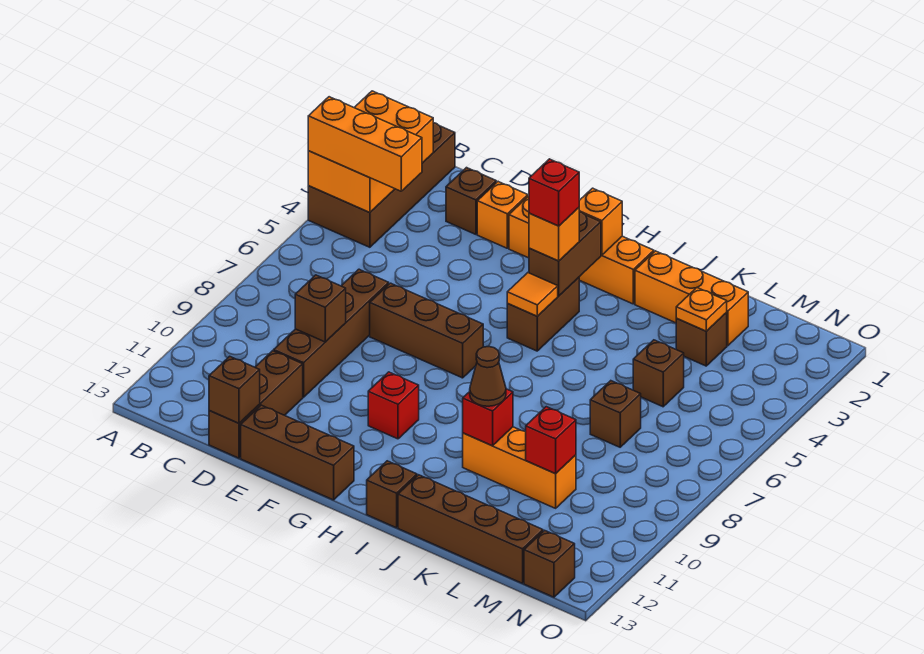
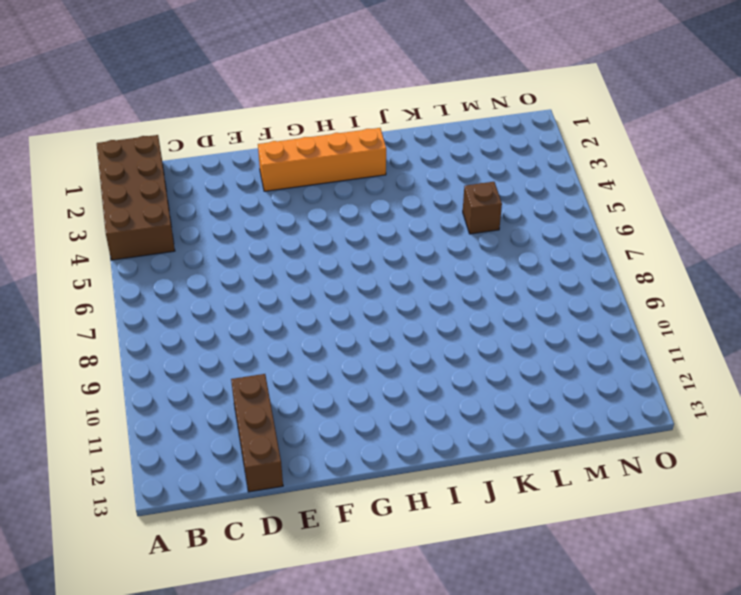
none -> brown 1x1 brick [446,168,496,234]
none -> brown 1x4 brick [274,269,389,397]
none -> orange 1x1 brick [477,182,528,248]
none -> brown 1x3 brick [370,283,483,378]

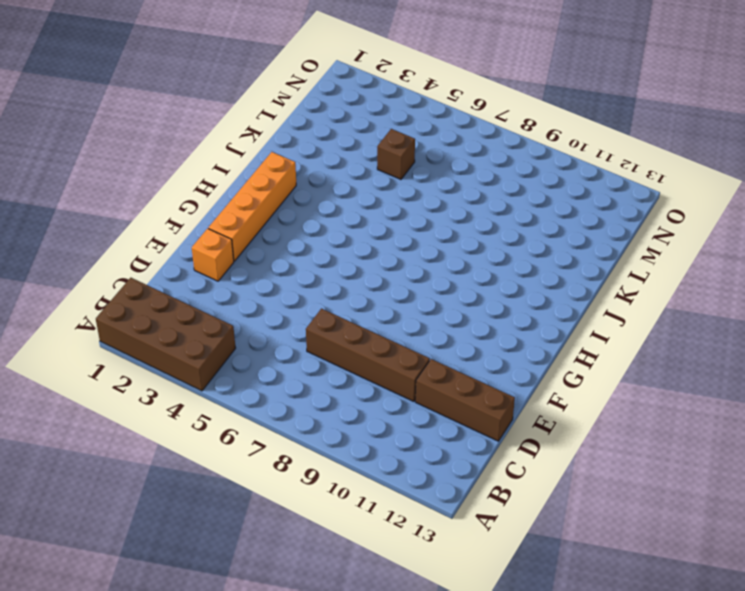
none -> brown 1x1 brick [446,168,496,234]
none -> brown 1x3 brick [370,283,483,378]
none -> brown 1x3 brick [241,405,354,500]
none -> red 1x1 brick [368,372,419,439]

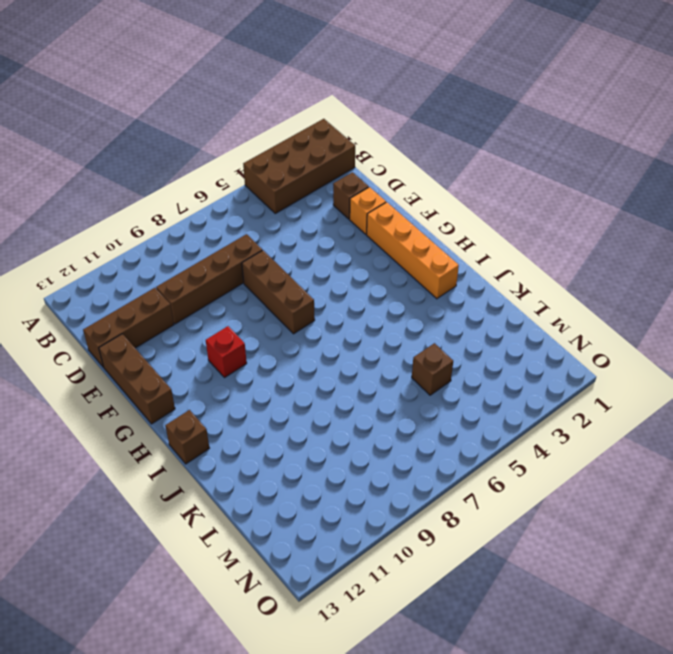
none -> brown 1x2 brick [507,277,579,351]
none -> orange 1x3 brick [635,251,748,346]
none -> orange 1x3 brick [463,427,576,508]
none -> brown 1x4 brick [398,475,543,583]

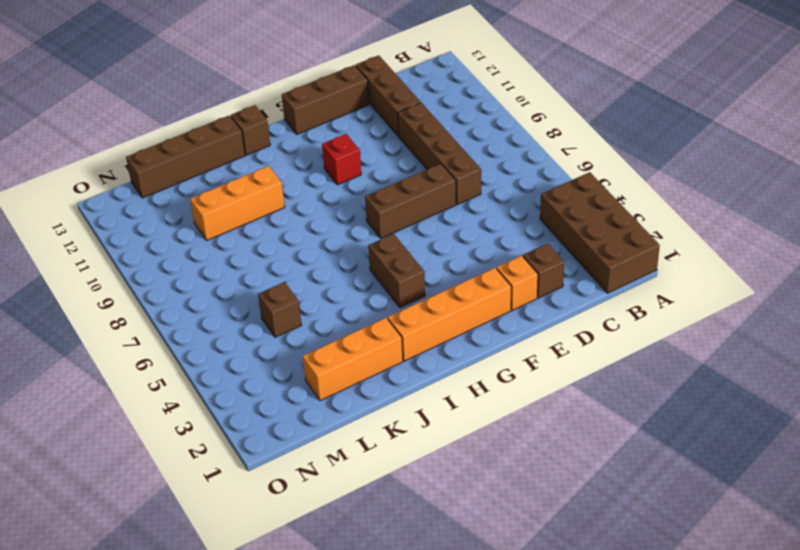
none -> brown 1x1 brick [676,313,727,366]
none -> brown 1x1 brick [590,381,641,447]
none -> brown 1x1 brick [524,530,575,597]
none -> orange 2x3 brick [308,91,433,213]

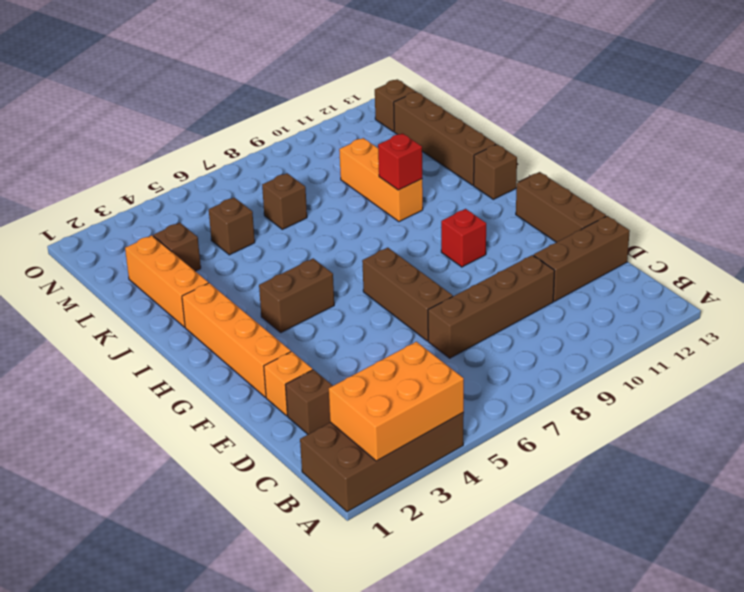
none -> brown 1x1 brick [295,275,346,342]
none -> brown 1x1 brick [209,356,260,423]
none -> orange 1x1 brick [579,188,622,255]
none -> brown 1x2 brick [529,212,601,296]

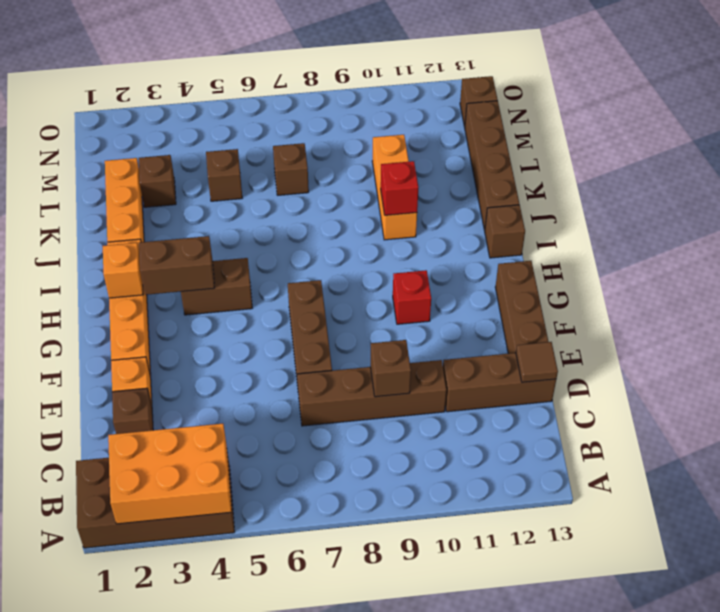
brown 1x1 tile [516,342,558,382] -> brown 1x1 brick [209,356,260,423]
none -> orange 1x1 tile [507,273,558,316]
none -> orange 1x1 plate [676,288,727,331]
none -> red 1x1 brick [526,407,576,473]
none -> orange 1x3 brick [308,97,422,191]

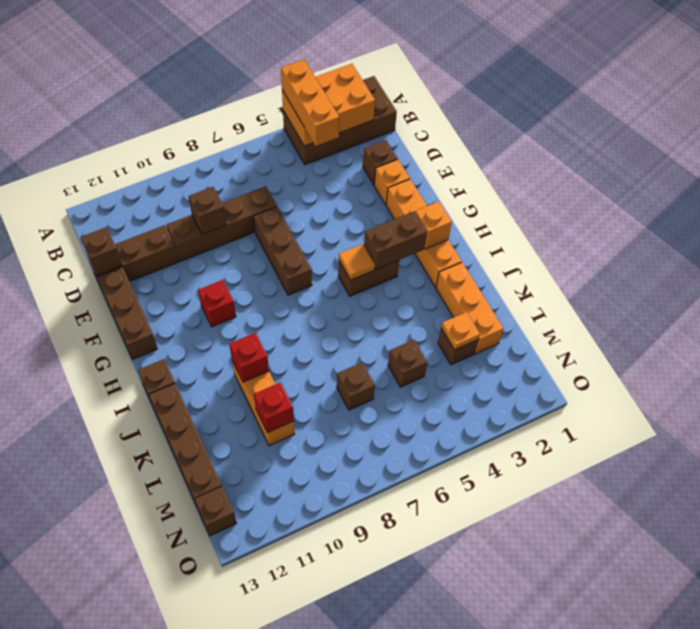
none -> orange 1x1 brick [529,208,579,261]
none -> brown 1x1 cone [470,347,506,406]
none -> red 1x1 brick [529,159,579,226]

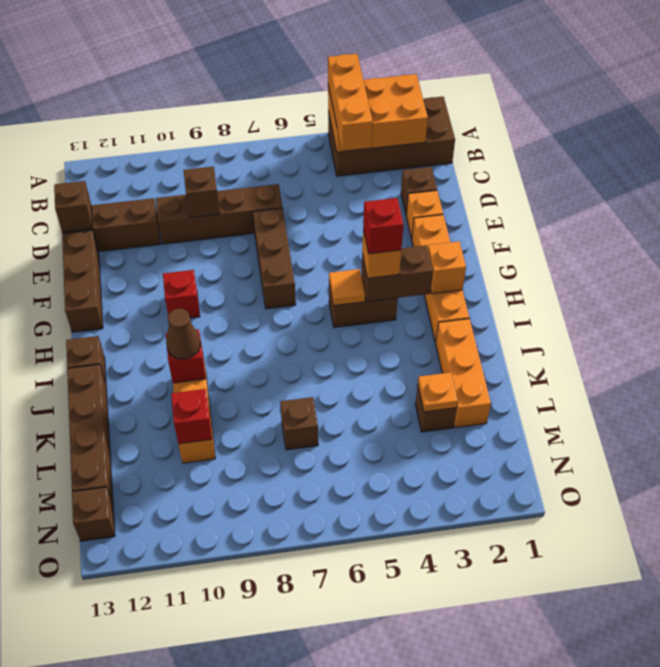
none -> brown 1x1 brick [633,340,684,407]

